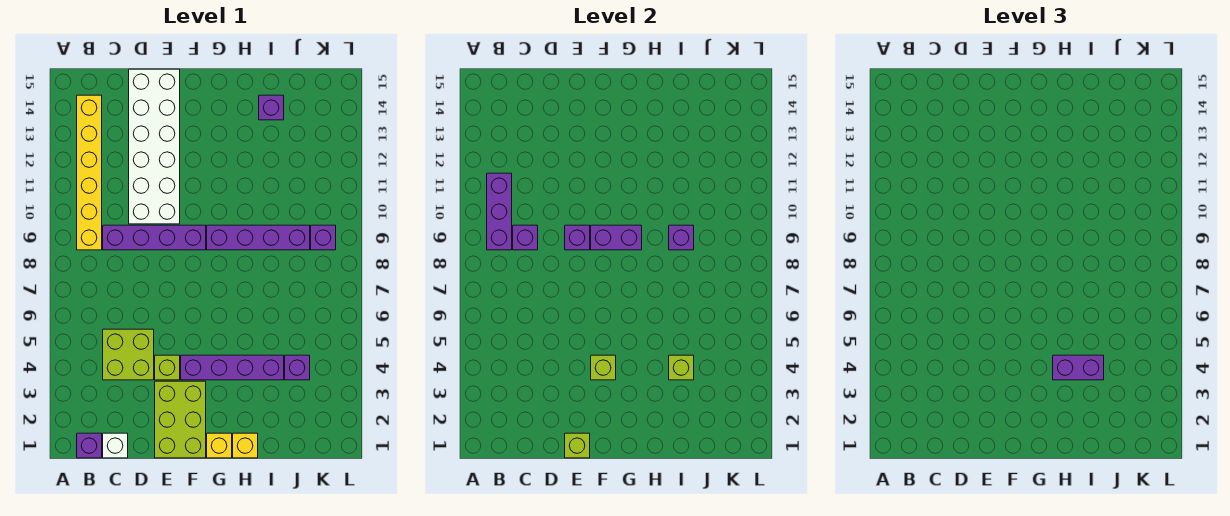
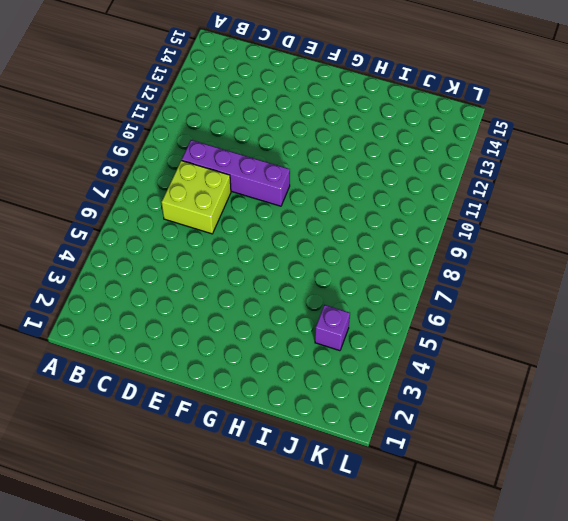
lime 2x2 brick [161,160,231,234] -> lime 2x2 brick moved to [103,329,154,380]
none -> purple 1x1 brick [77,433,102,458]
none -> yellow 1x6 brick [77,95,102,250]
none -> white 1x1 brick [103,433,128,458]

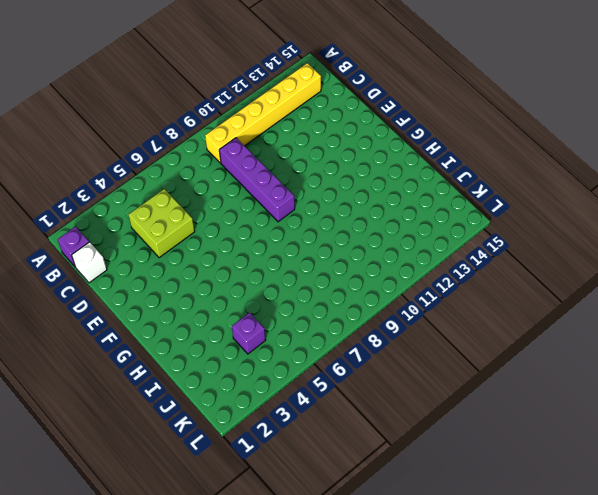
none -> white 2x6 brick [129,69,180,224]
none -> lime 2x3 brick [155,381,206,458]
none -> lime 1x1 brick [155,355,180,380]

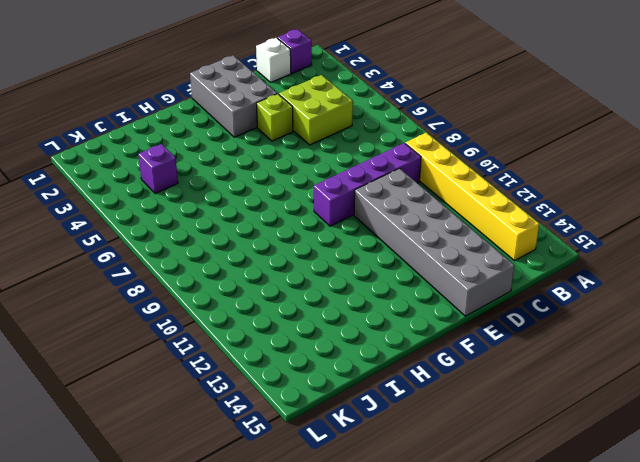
grey 2x6 brick [354,168,514,316] -> white 2x6 brick [129,69,180,224]
grey 2x3 brick [190,55,277,137] -> lime 2x3 brick [155,381,206,458]
none -> purple 1x4 brick [181,355,284,380]
none -> yellow 1x1 brick [207,433,232,458]
none -> purple 1x4 brick [207,225,310,250]

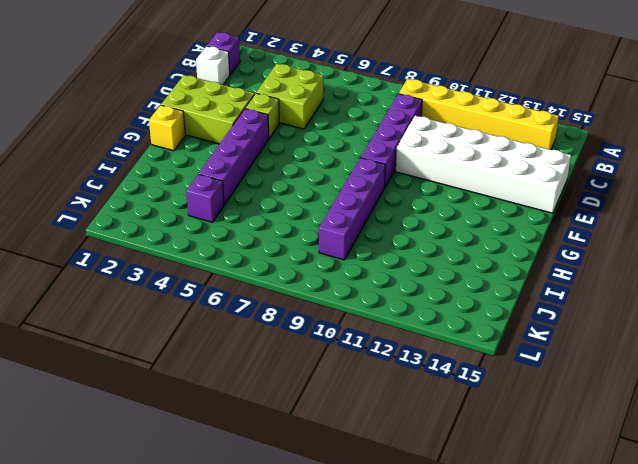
none -> yellow 1x1 brick [233,433,258,458]
none -> purple 1x1 brick [259,95,284,120]
none -> purple 1x1 brick [311,225,336,250]

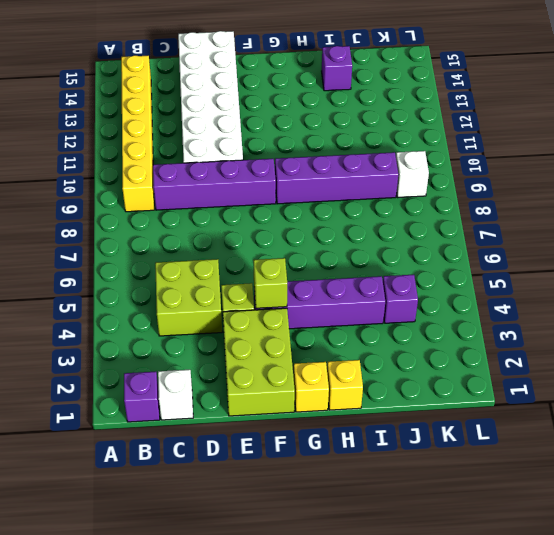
white 1x1 brick [396,151,429,197] -> purple 1x1 brick [311,225,336,250]
none -> purple 1x3 brick [487,173,512,250]
none -> purple 1x1 brick [513,225,538,250]
none -> lime 1x1 brick [565,433,590,458]

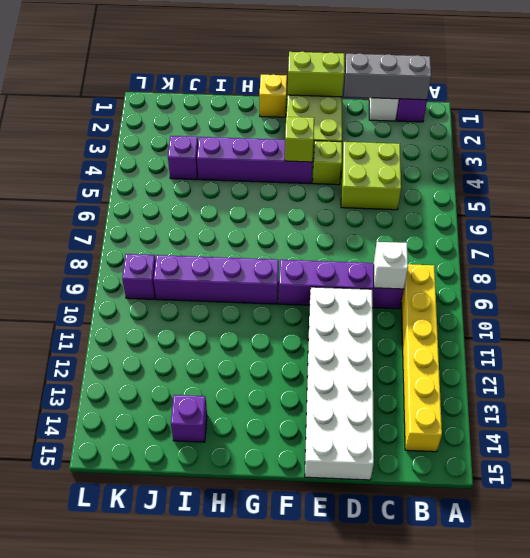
grey 1x3 brick [344,53,431,100] -> none
white 1x1 brick [374,242,408,289] -> purple 1x1 brick [513,225,538,250]
lime 1x2 brick [288,52,345,97] -> lime 1x1 brick [565,433,590,458]
none -> yellow 1x1 brick [233,433,258,458]
none -> purple 1x3 brick [487,173,512,250]
none -> purple 1x1 brick [565,225,590,250]

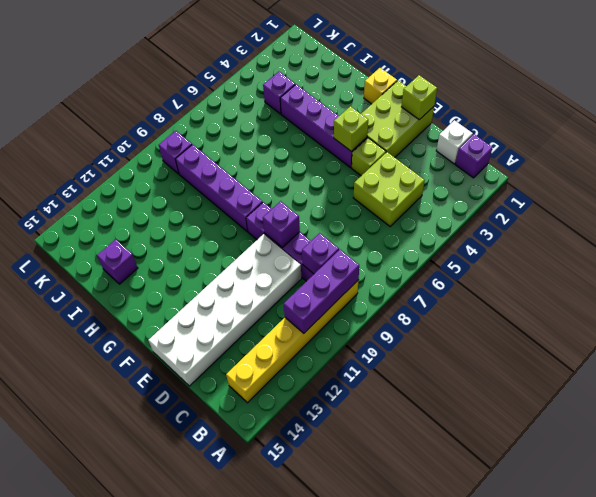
none -> yellow 1x1 brick [233,433,258,458]
none -> purple 1x2 brick [591,225,642,250]
none -> lime 1x1 brick [669,355,694,380]

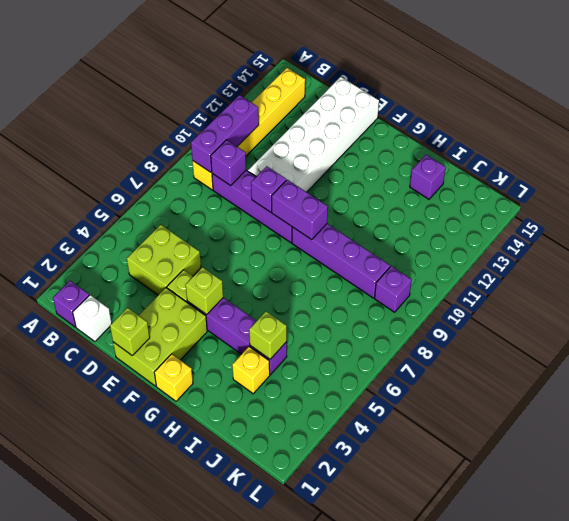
yellow 1x1 brick [232,347,270,394] -> yellow 1x1 brick moved to [233,433,258,458]
none -> purple 1x1 brick [285,355,310,380]
none -> purple 1x1 brick [669,225,694,250]
none -> purple 1x2 brick [1053,355,1104,380]

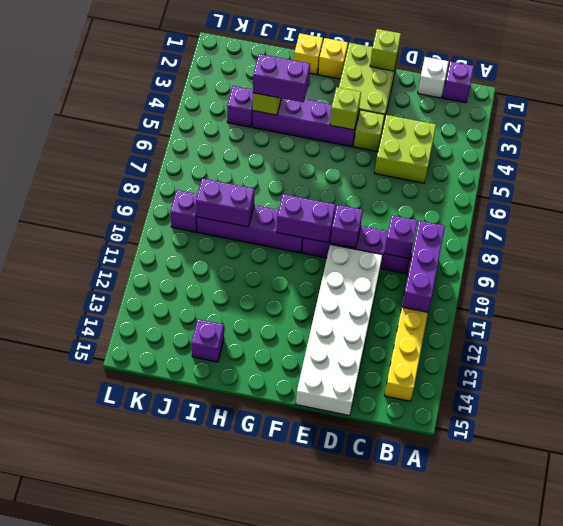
purple 1x2 brick [196,178,254,227] -> purple 1x1 brick [669,225,694,250]

